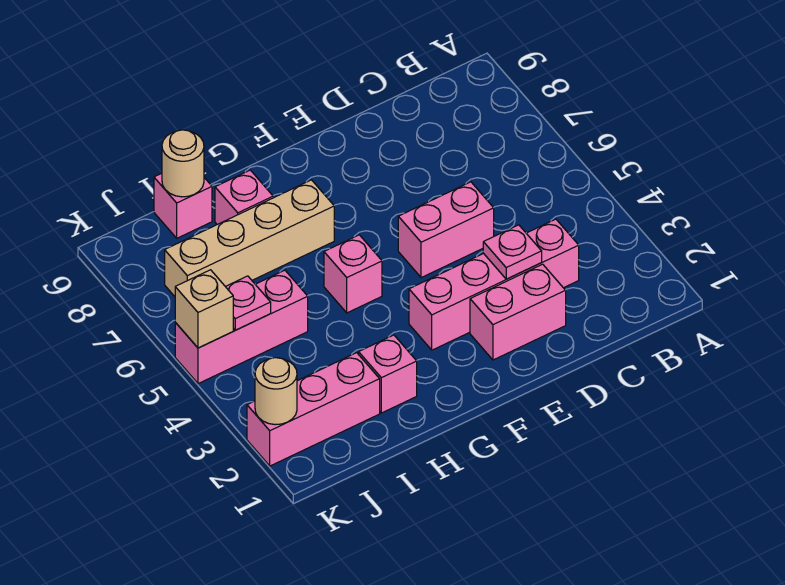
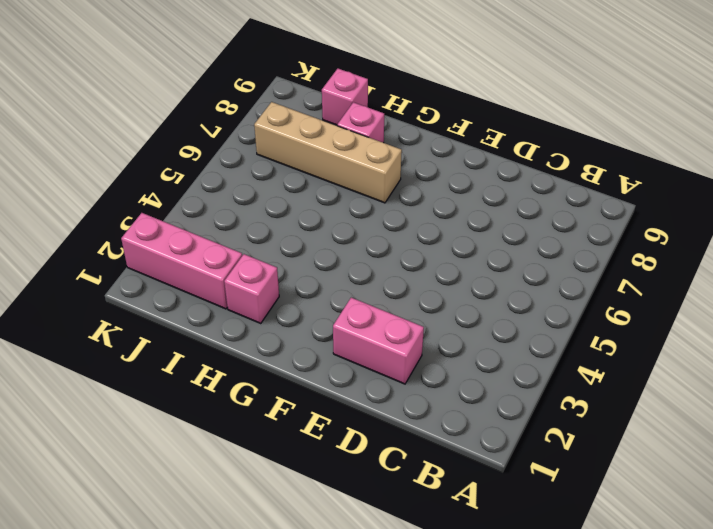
none -> pink 1x4 brick [409,219,579,350]
none -> pink 1x2 brick [398,182,494,278]
none -> pink 1x1 brick [324,235,382,313]

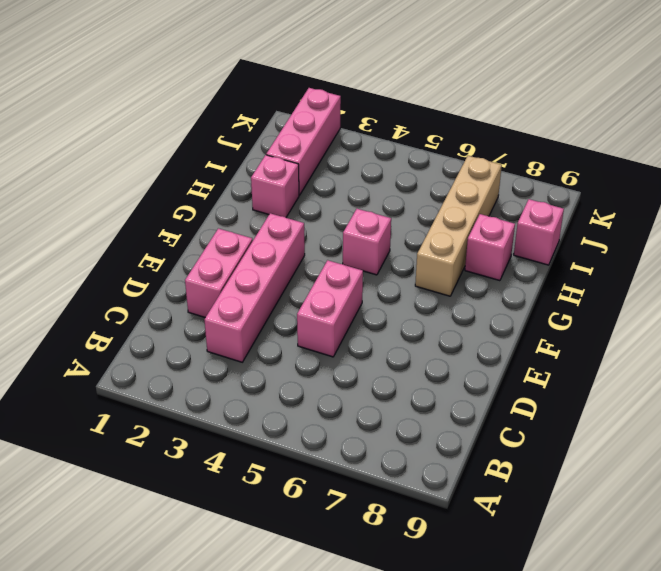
none -> pink 1x3 brick [175,270,308,384]
none -> pink 1x1 plate [483,225,542,279]
none -> tan 1x1 round brick [162,130,204,197]

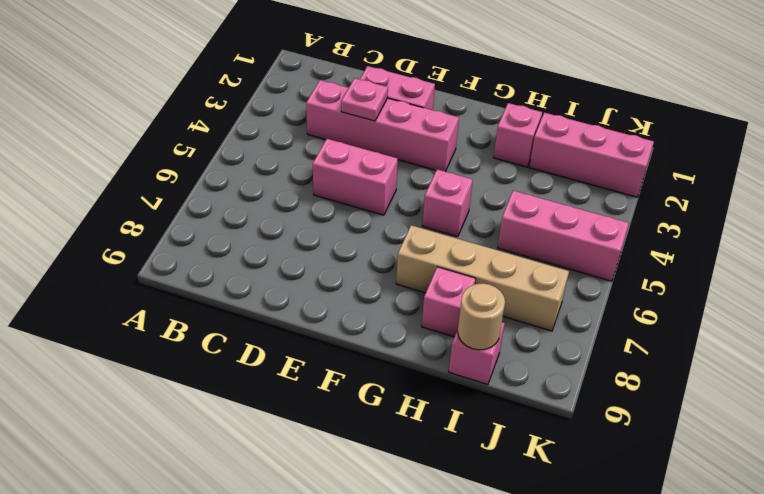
none -> pink 1x1 plate [225,276,271,330]
none -> tan 1x1 round brick [255,358,297,425]
none -> tan 1x1 brick [175,270,233,348]

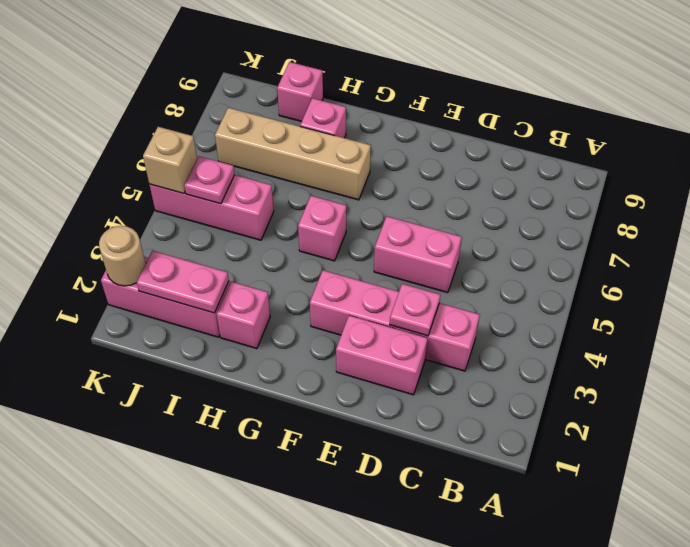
pink 1x2 plate [137,251,229,313] -> none
none -> tan 1x1 round brick [162,130,204,197]

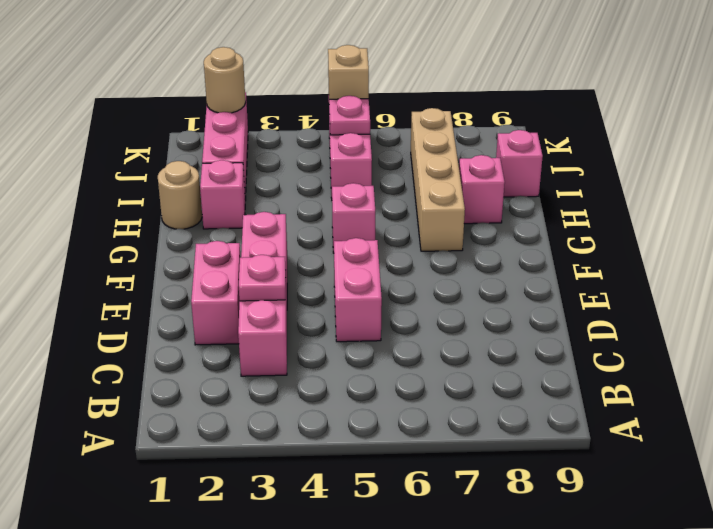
tan 1x1 round brick [158,161,202,229] -> tan 1x1 round brick moved to [162,130,204,197]

